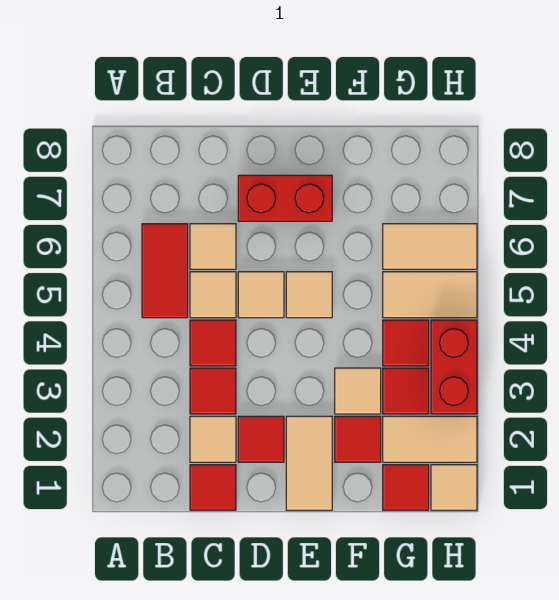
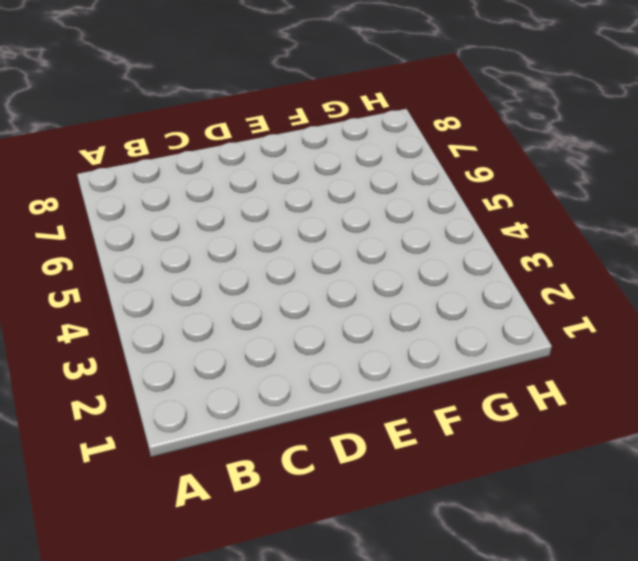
none -> red 1x2 tile [142,224,188,318]
none -> red 1x1 tile [190,465,236,510]
none -> tan 1x1 tile [190,416,236,462]

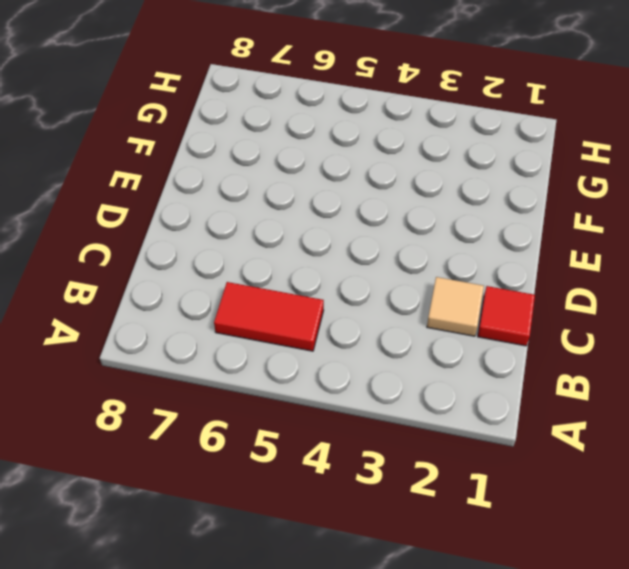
none -> red 1x1 tile [190,368,236,414]
none -> red 1x1 tile [190,320,236,366]
none -> tan 1x1 tile [190,272,236,318]

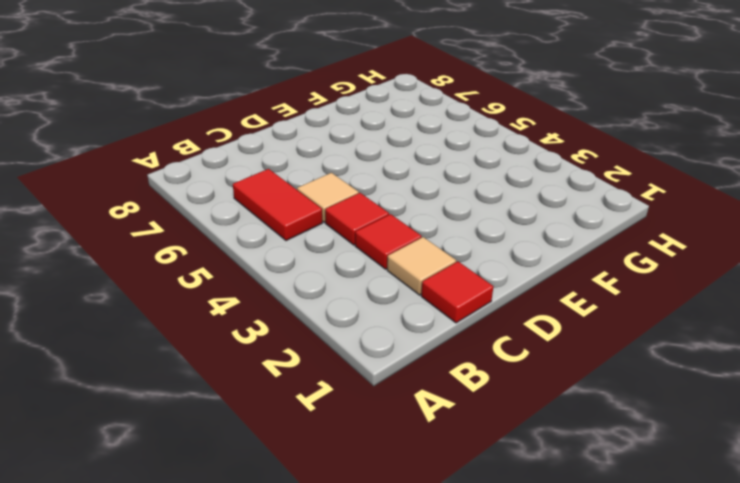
none -> tan 1x1 tile [190,224,236,269]
none -> red 1x1 tile [238,416,284,462]
none -> tan 1x1 tile [238,272,284,318]

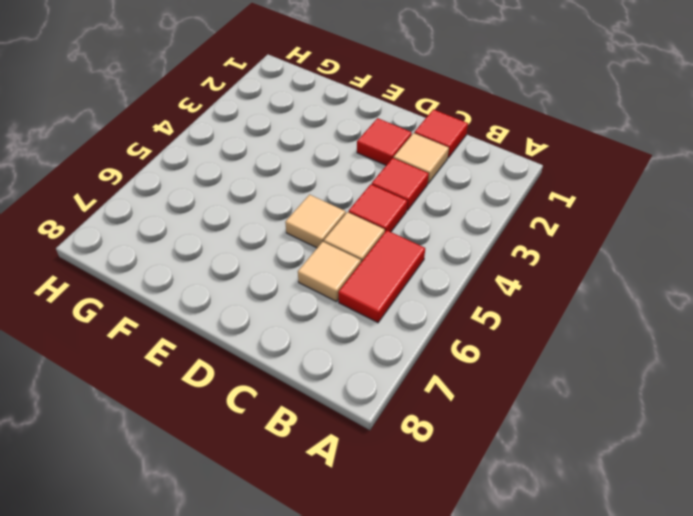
none -> red 1x2 brick [238,175,332,221]
none -> tan 1x2 tile [286,416,332,510]
none -> tan 1x1 tile [286,272,332,318]

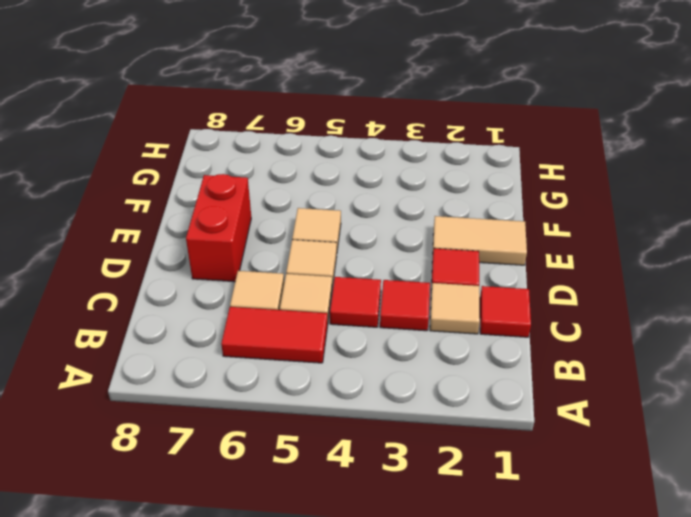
none -> red 1x1 tile [335,416,381,462]
none -> tan 1x1 tile [335,368,381,414]
none -> red 1x1 tile [383,465,429,510]

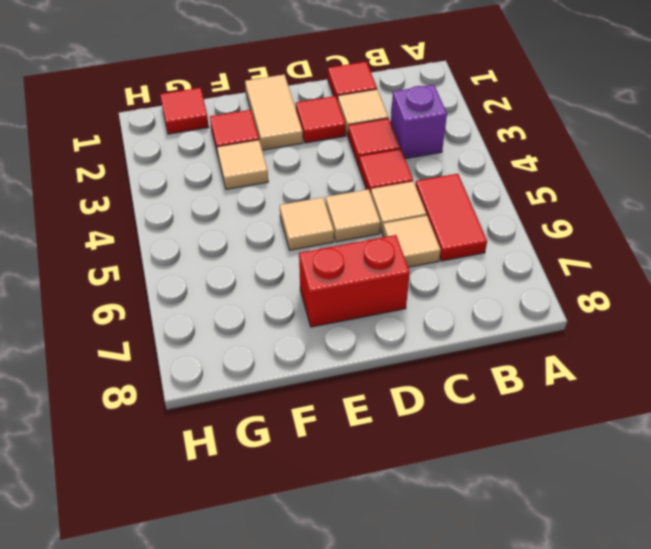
purple 1x1 brick [391,85,447,159] -> none
none -> tan 1x2 tile [383,416,477,462]
none -> red 1x1 tile [383,368,429,414]
none -> red 1x1 tile [383,320,429,366]

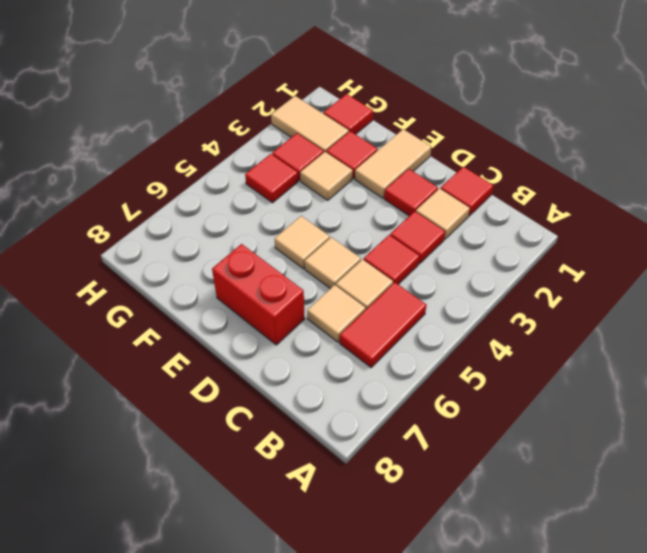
none -> tan 1x2 tile [383,272,477,318]
none -> tan 1x2 tile [383,224,477,269]
none -> tan 1x1 tile [431,465,477,510]

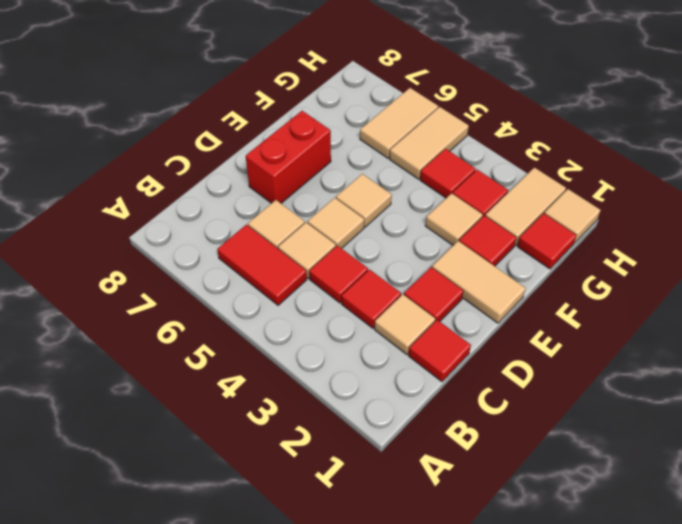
none -> red 1x2 brick [431,320,477,414]

